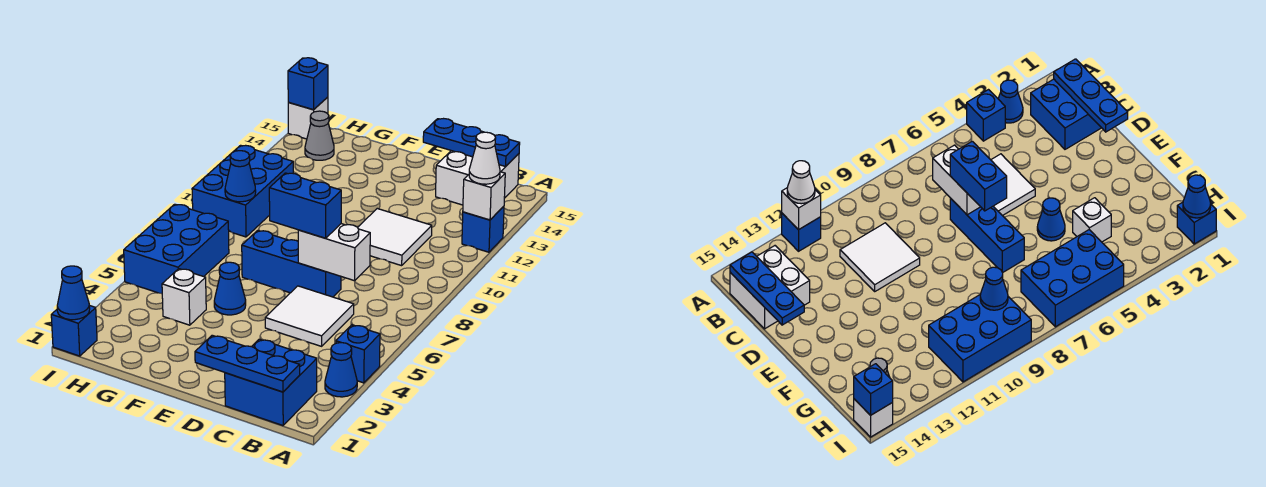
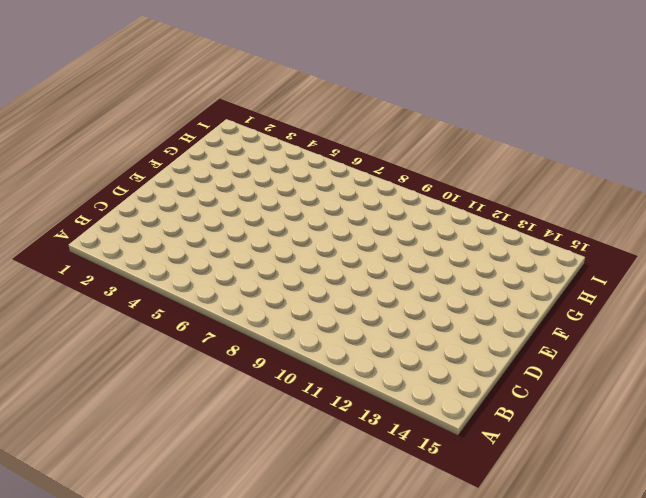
none -> blue 1x1 cone [325,343,357,397]
none -> blue 1x1 brick [336,325,380,383]
none -> blue 1x1 brick [462,206,504,252]

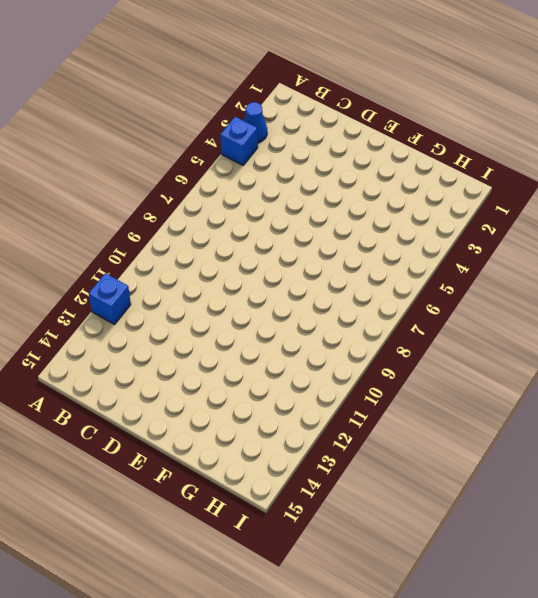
none -> blue 2x2 brick [225,339,317,425]
none -> white 2x2 brick [436,151,519,205]
none -> white 2x2 tile [265,286,354,346]

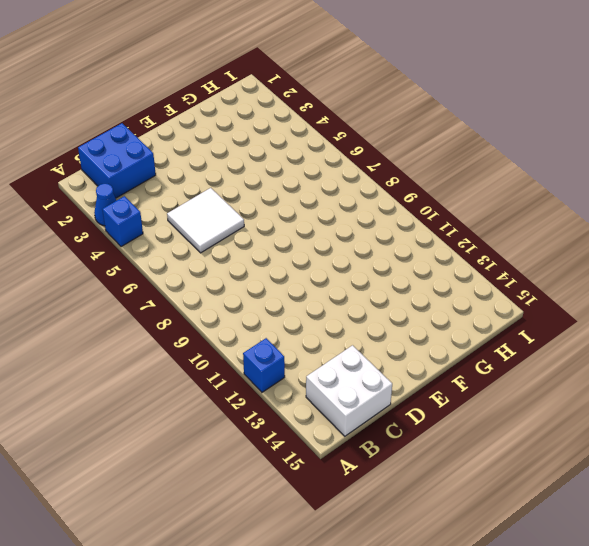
none -> white 2x2 tile [358,209,432,266]
none -> blue 1x3 brick [242,230,341,297]
none -> blue 1x1 cone [214,262,246,315]

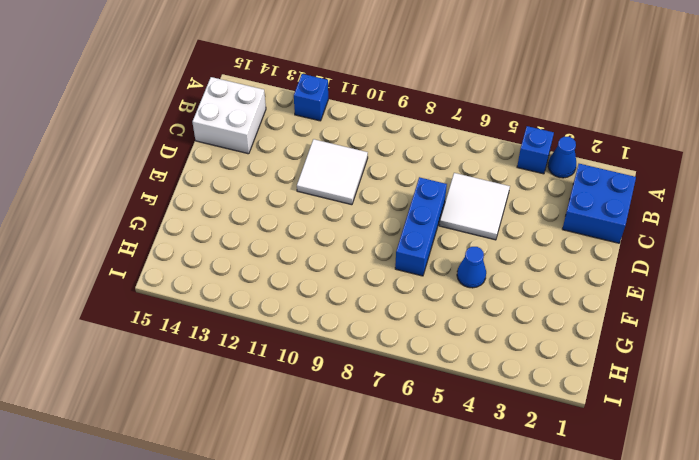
none -> white 1x1 brick [162,269,206,325]
none -> blue 2x3 brick [124,204,229,294]
none -> blue 2x3 brick [192,145,293,237]

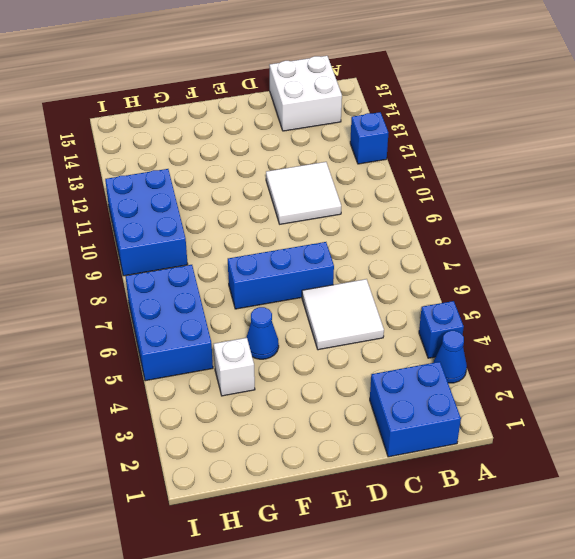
none -> grey 1x1 cone [305,111,334,160]
none -> blue 1x1 brick [51,305,97,356]
none -> white 1x1 brick [288,97,328,139]

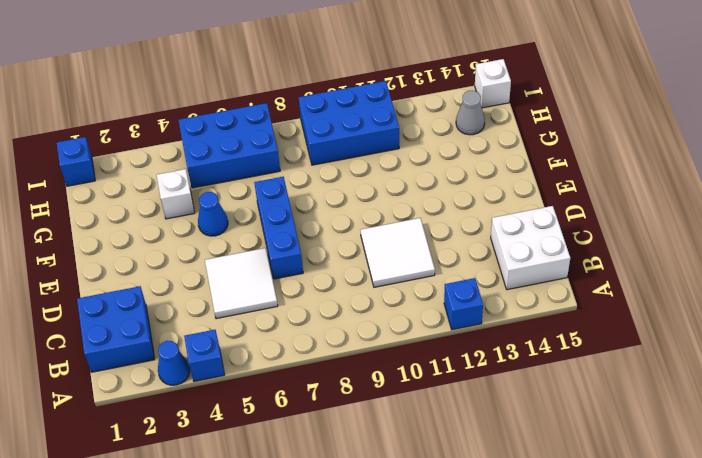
none -> white 1x1 brick [463,172,505,220]
none -> blue 1x3 plate [195,335,300,392]
none -> blue 1x3 plate [423,119,520,167]

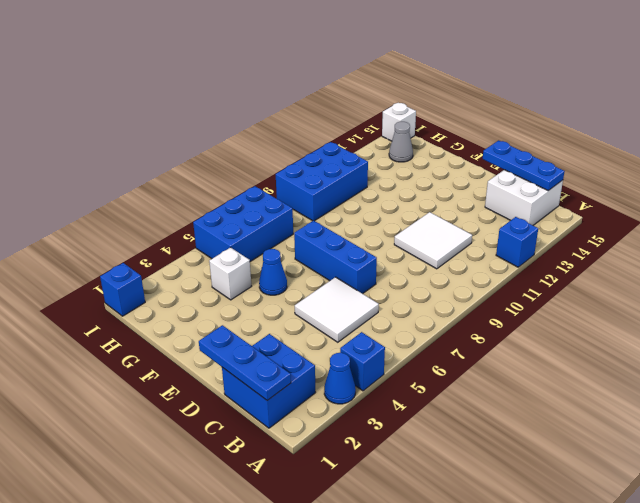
none -> white 1x1 brick [463,172,505,220]
none -> white 1x2 brick [298,224,370,281]
none -> blue 1x1 cone [225,151,256,202]

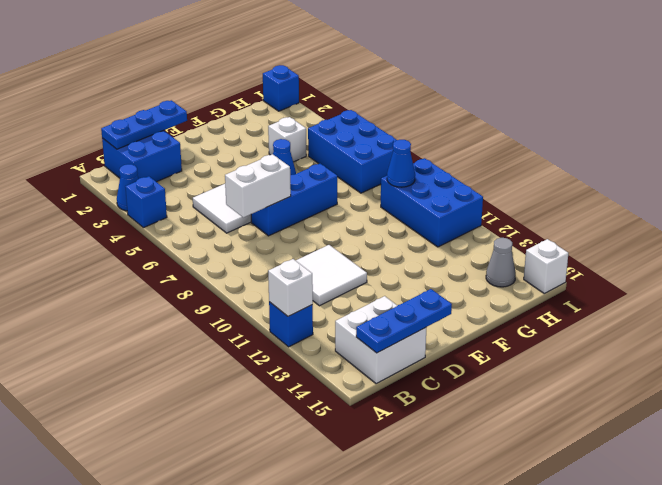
none -> blue 1x1 cone [57,266,90,320]
none -> blue 1x1 brick [288,58,328,110]
none -> white 1x1 cone [469,132,500,184]

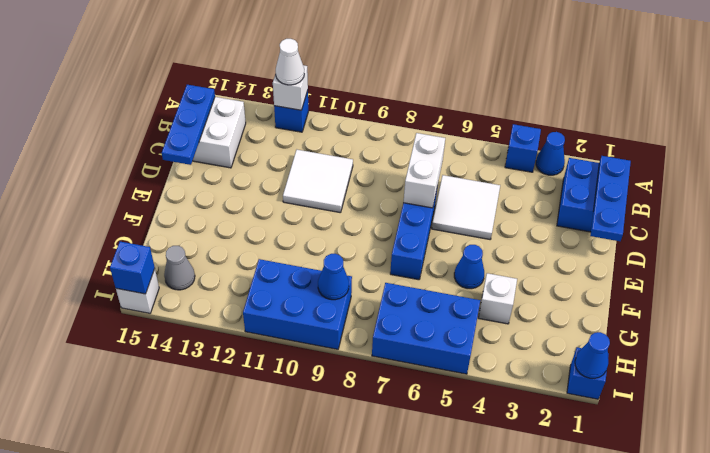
none -> blue 1x2 brick [269,173,341,238]

